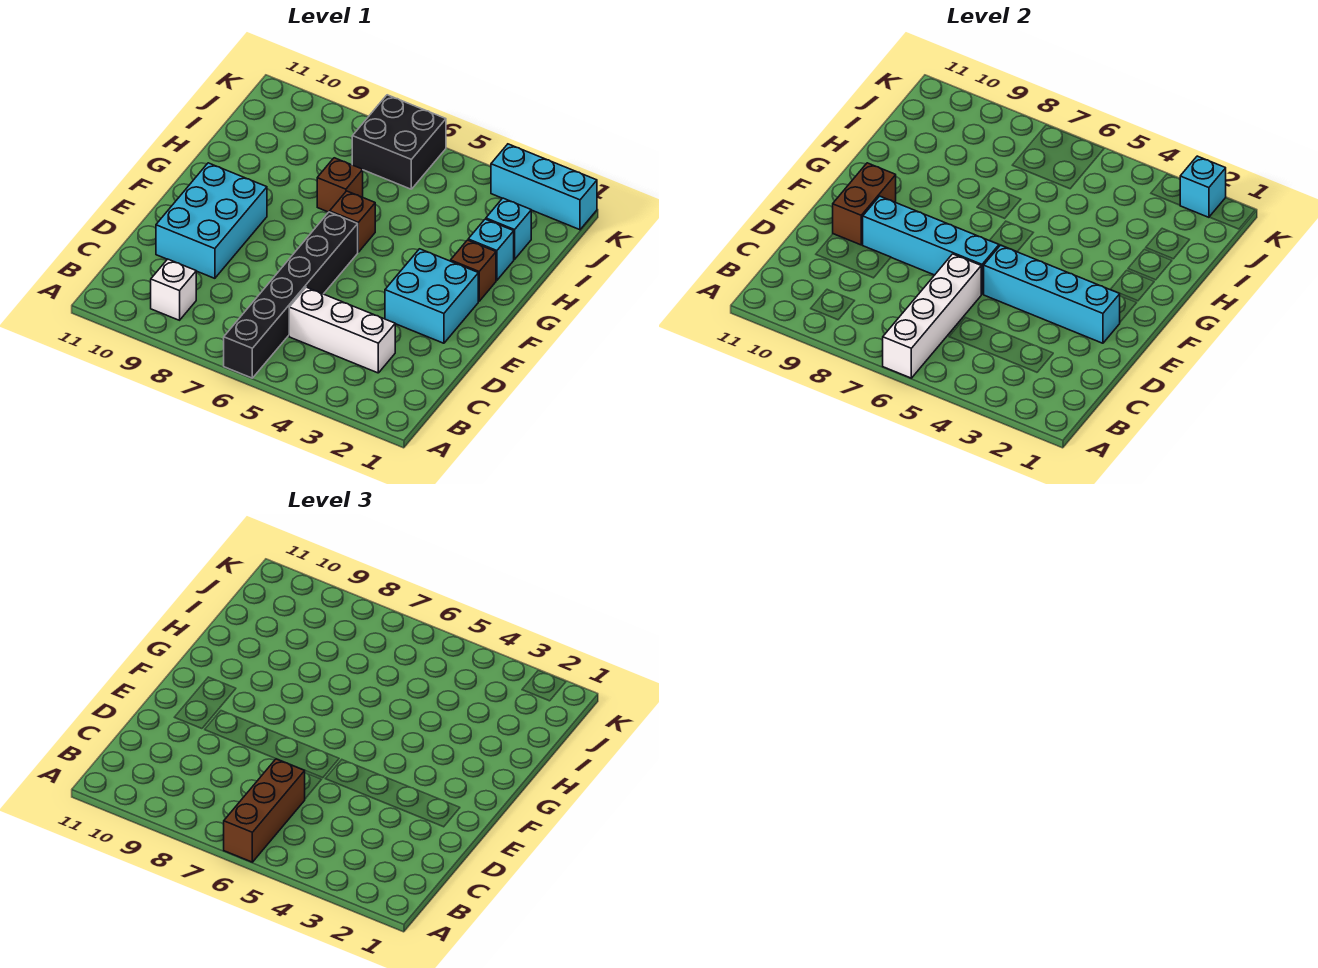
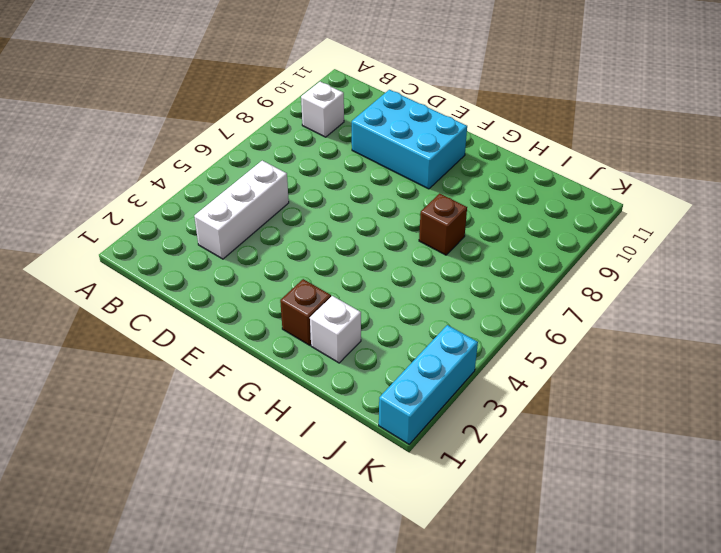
white 1x1 brick [310,296,361,363] -> cyan 1x1 brick [468,219,514,280]
none -> black 1x6 brick [224,212,358,378]
none -> cyan 2x2 brick [385,249,478,343]
none -> brown 1x1 brick [330,191,375,252]

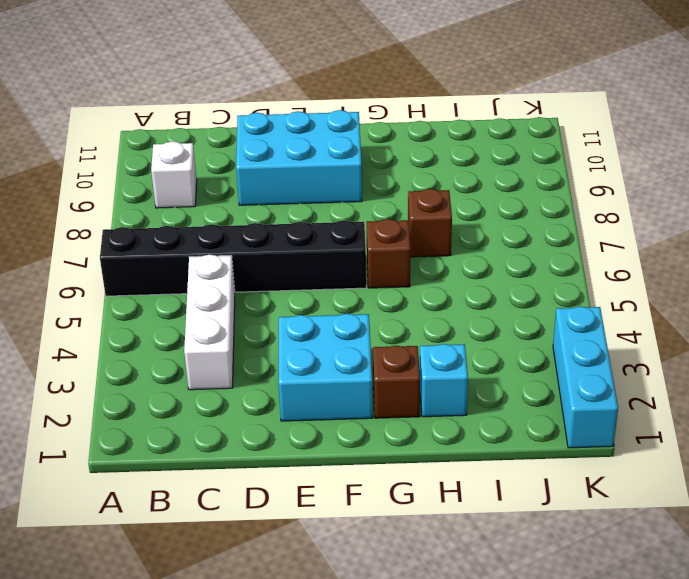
none -> cyan 1x1 brick [486,198,531,259]
none -> black 2x2 brick [352,95,446,189]
none -> white 1x4 brick [883,254,981,378]

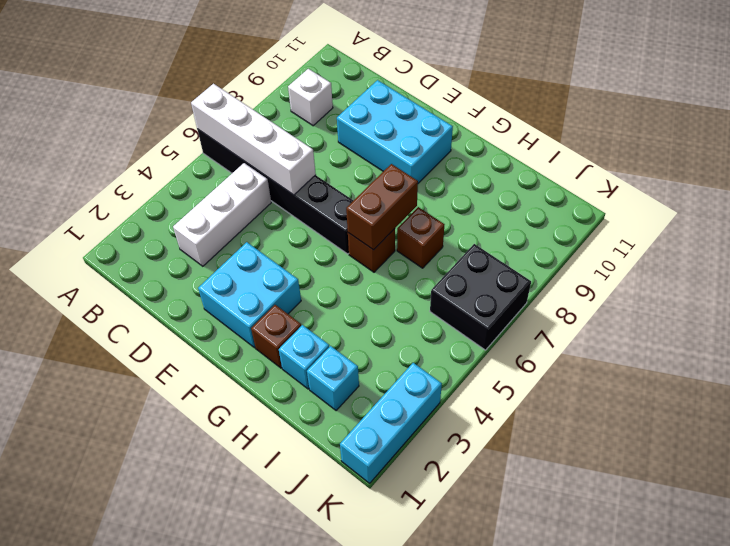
brown 1x2 brick [346,164,418,250] -> brown 1x2 brick turned to [833,163,896,245]
none -> cyan 1x4 brick [984,245,1120,343]
none -> cyan 1x4 brick [863,196,999,294]
none -> cyan 1x1 brick [1180,156,1226,217]

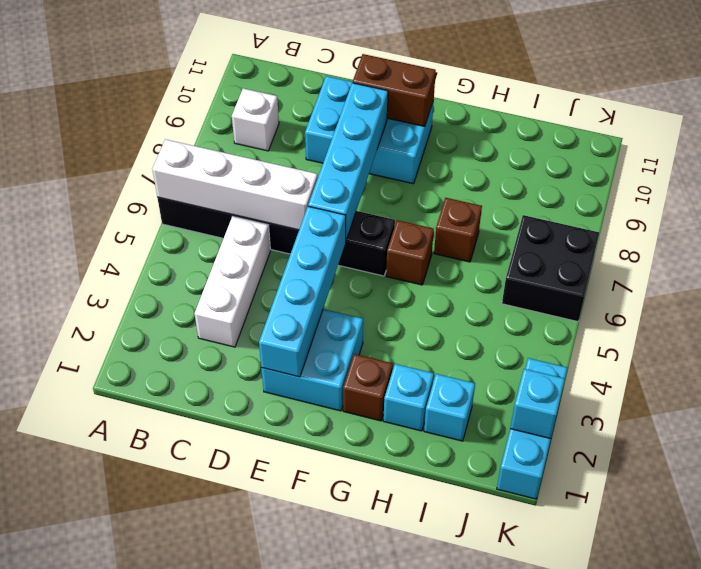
none -> brown 1x3 brick [224,759,305,862]

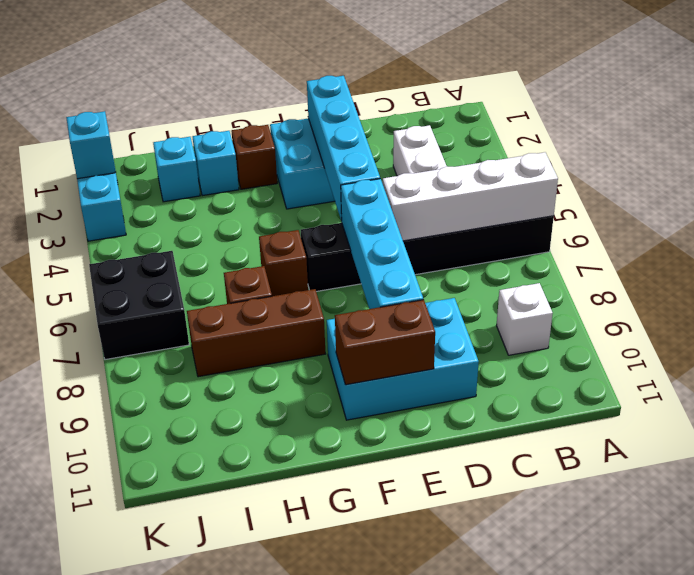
brown 1x3 brick [187,289,325,377] -> brown 1x3 brick moved to [224,759,305,862]

